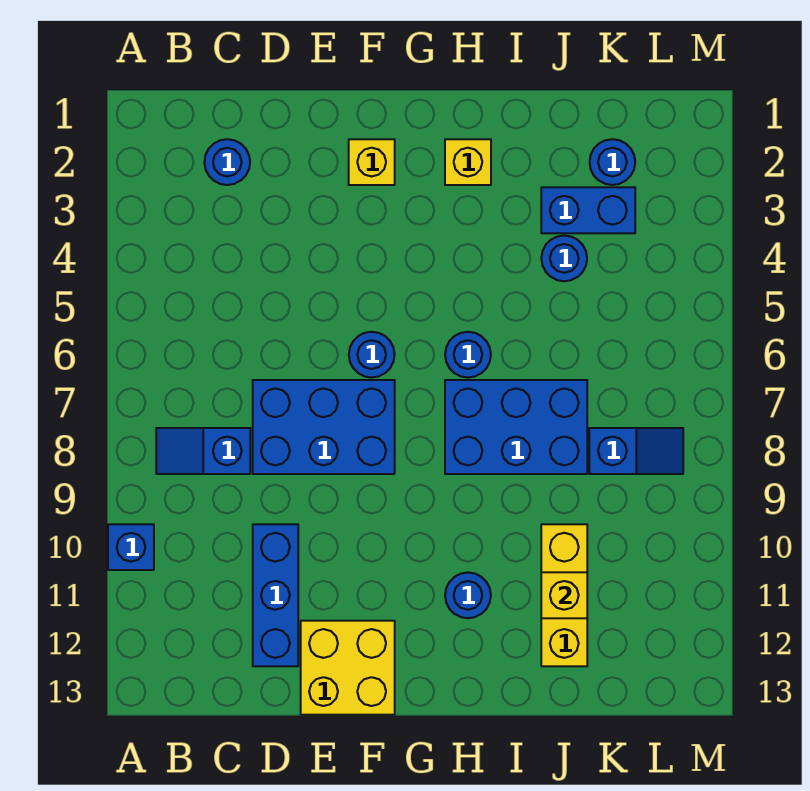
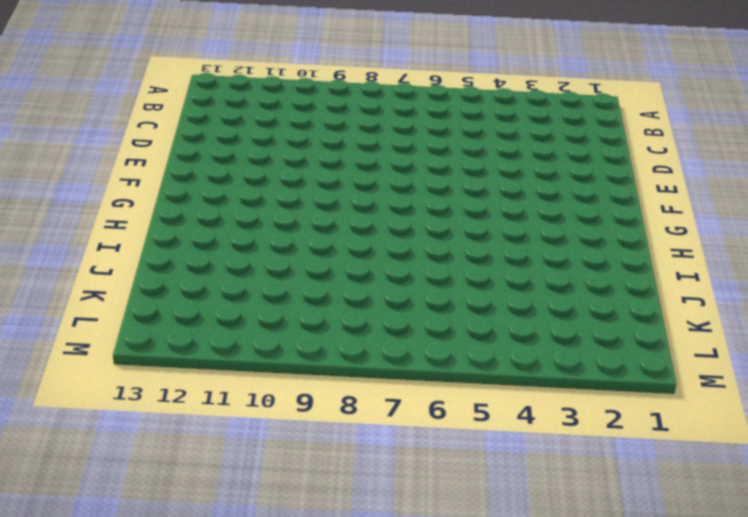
none -> blue 1x1 brick [108,524,154,570]
none -> blue 1x2 slope [156,428,250,474]
none -> blue 1x1 round brick [204,139,250,185]

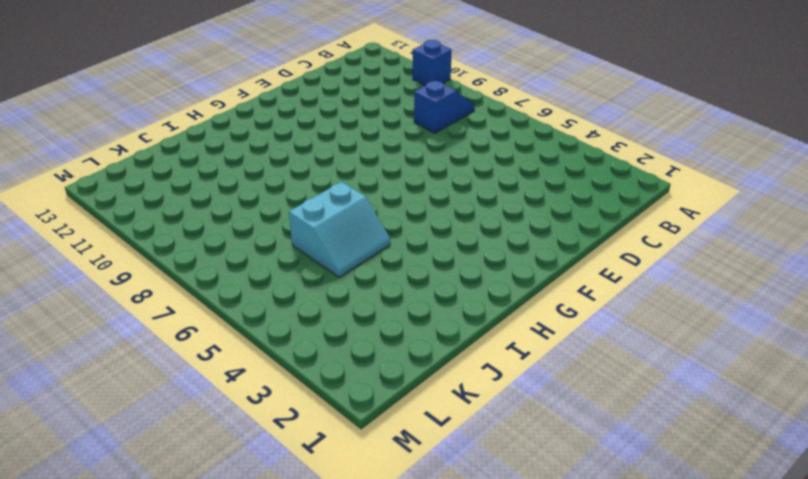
cyan 2x2 slope [289,182,390,277] -> none
none -> blue 1x1 round brick [204,139,250,185]
none -> blue 2x3 brick [253,380,395,474]
none -> blue 1x3 brick [253,524,298,666]

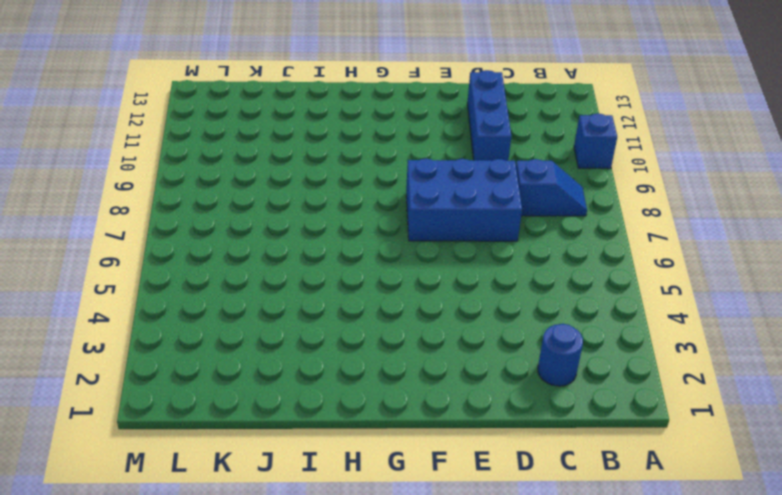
none -> yellow 2x2 brick [301,621,395,715]
none -> yellow 1x1 brick [349,139,395,185]
none -> blue 1x1 round brick [349,332,395,378]

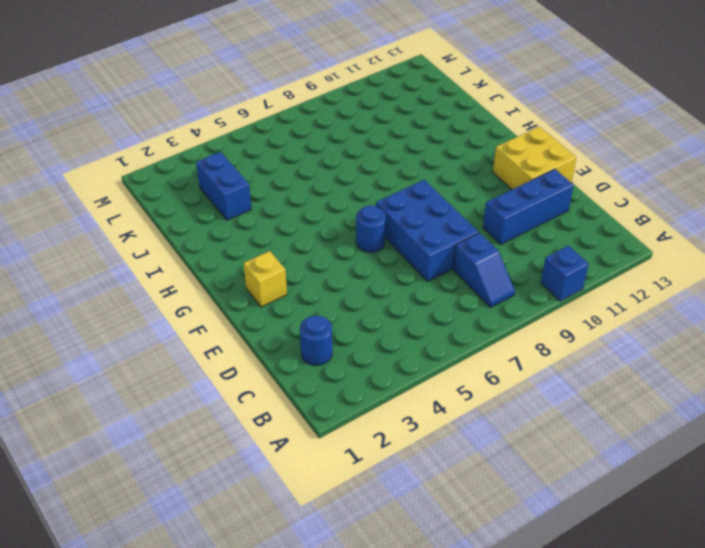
none -> yellow 1x1 brick [445,139,491,185]
none -> blue 1x1 round brick [445,332,491,378]
none -> blue 2x3 brick [445,380,587,474]

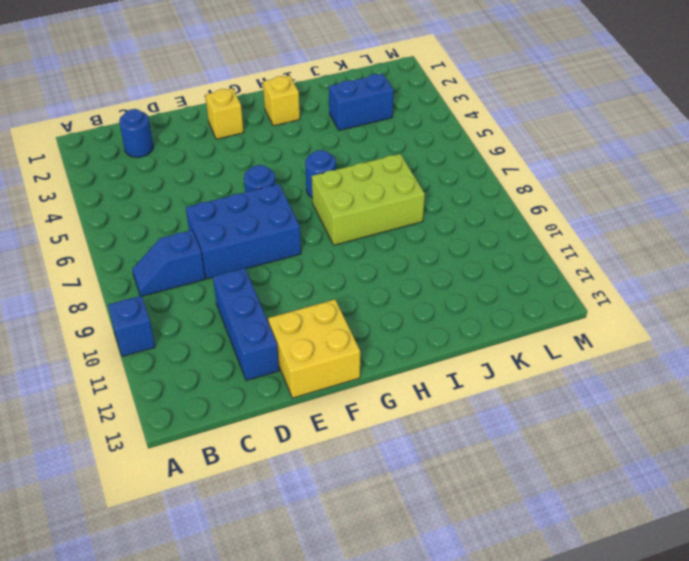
lime 2x3 brick [312,154,425,245] -> blue 2x3 brick [445,380,587,474]
none -> blue 1x1 round brick [445,573,491,618]
none -> blue 1x1 round brick [541,236,587,281]
none -> yellow 1x3 brick [541,524,587,666]

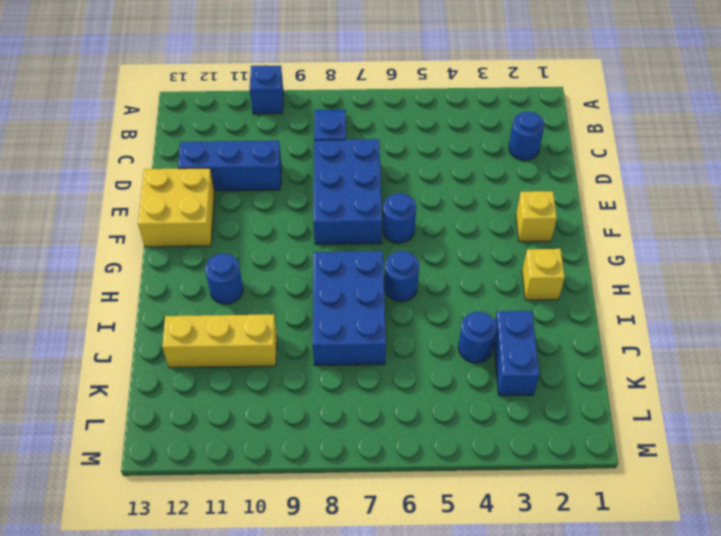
none -> blue 1x1 round brick [590,139,635,185]
none -> blue 1x2 slope [589,428,683,474]
none -> yellow 1x1 brick [541,572,587,618]

